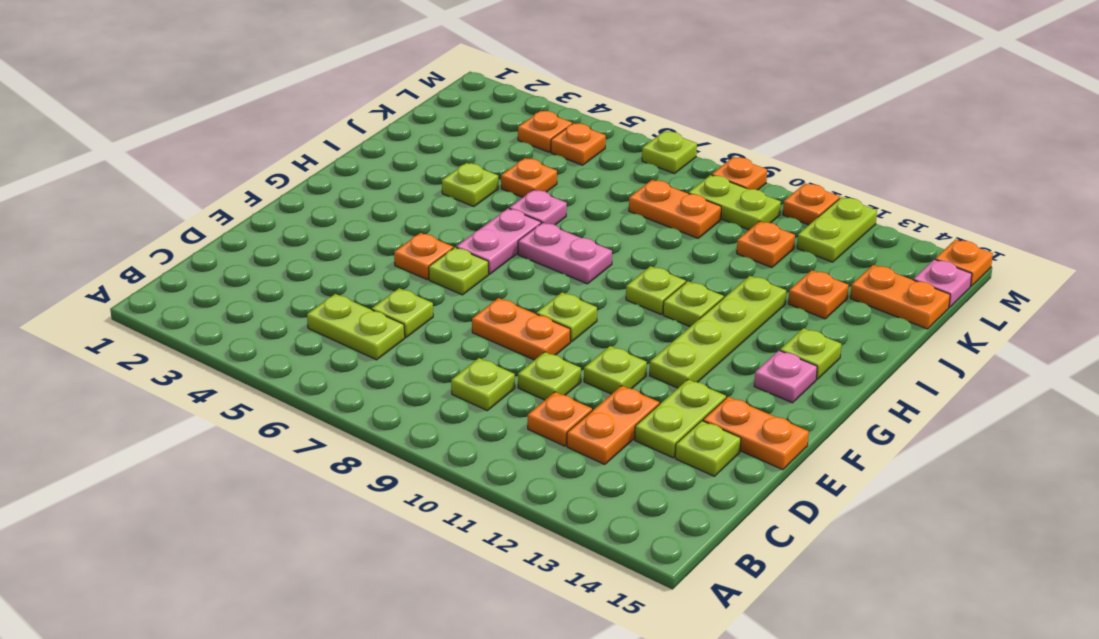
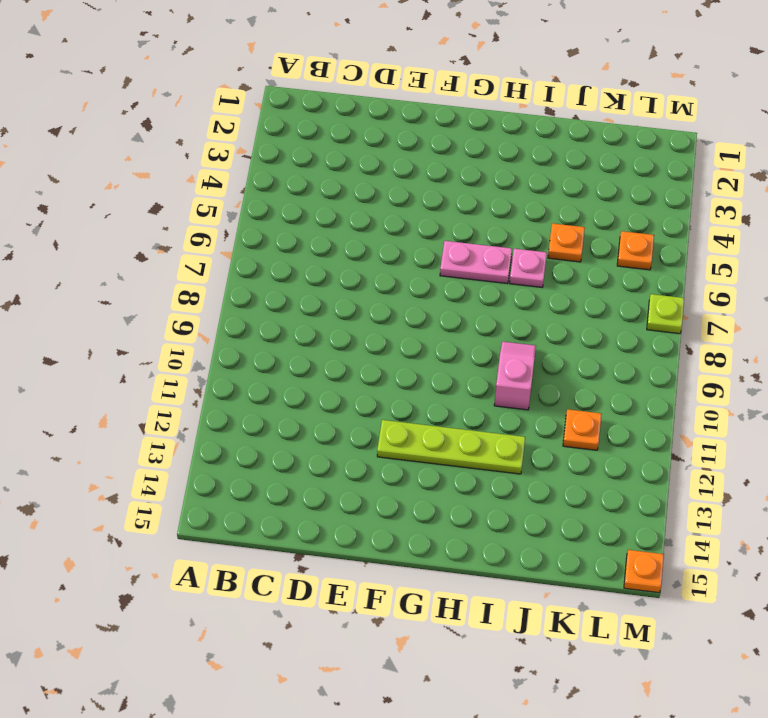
pink 1x2 slope [494,342,536,410] -> none
none -> lime 1x2 plate [307,294,405,360]
none -> lime 1x1 plate [451,358,515,411]
none -> orange 1x1 plate [528,392,592,446]
none -> orange 1x2 plate [567,386,659,465]

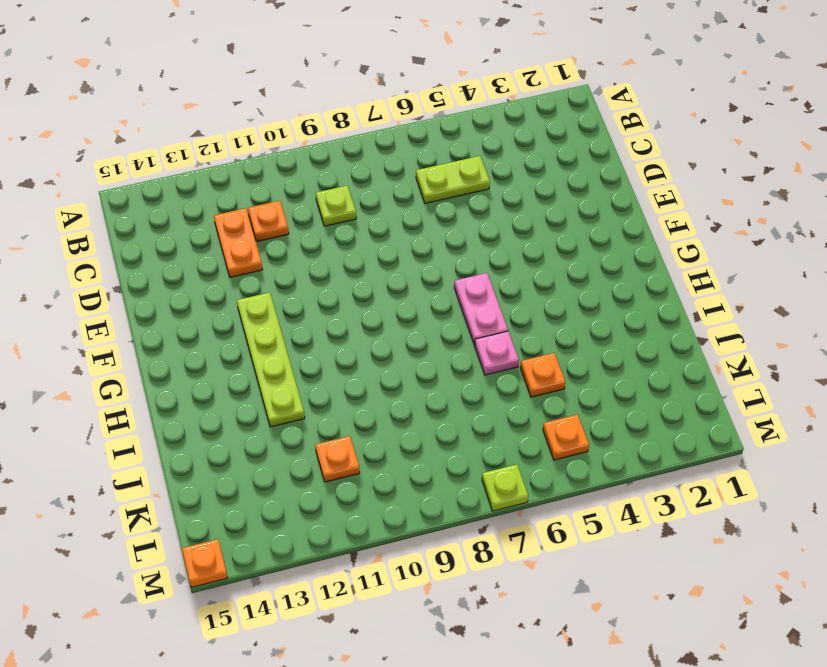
none -> lime 1x1 plate [372,288,433,338]
none -> lime 1x1 plate [518,352,581,400]
none -> lime 1x2 plate [635,380,726,458]
none -> lime 1x1 plate [675,421,741,476]

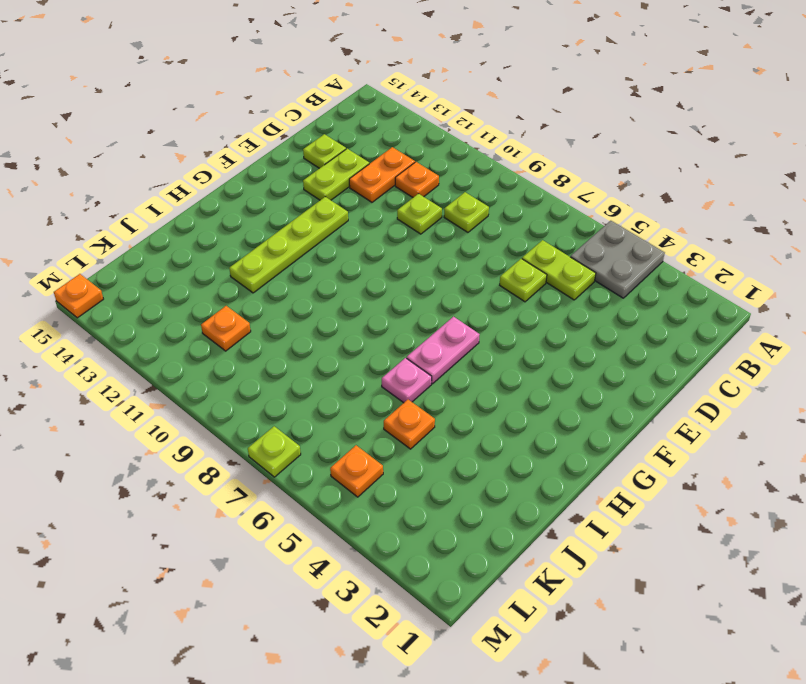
grey 2x2 plate [571,221,665,298] -> none
none -> orange 1x2 plate [472,298,570,360]
none -> lime 1x1 plate [584,346,647,394]
none -> orange 1x2 plate [703,397,809,470]
none -> orange 1x1 plate [394,233,453,280]

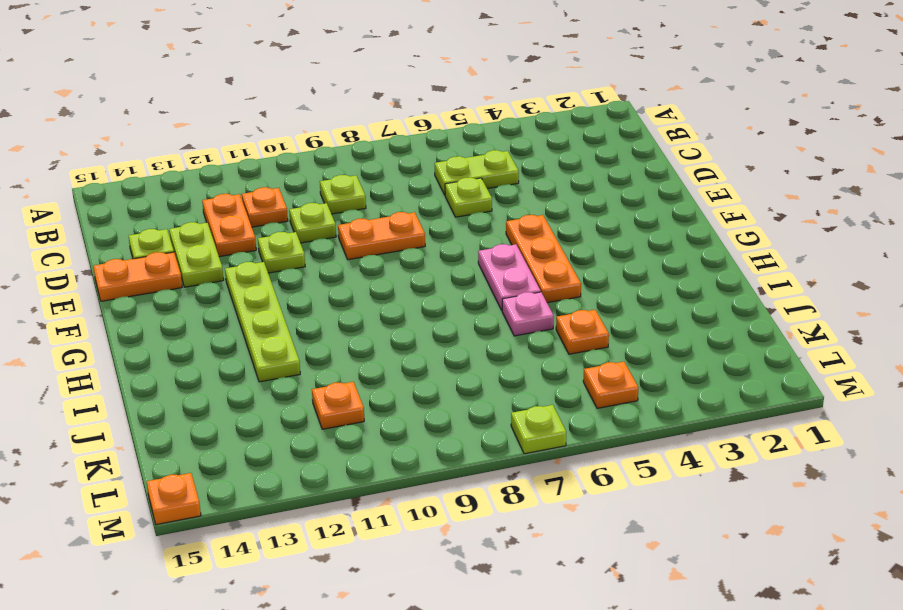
orange 1x3 plate [506,215,581,303] -> orange 1x1 plate [394,233,453,280]
none -> lime 1x1 plate [429,247,489,295]
none -> lime 1x1 plate [536,293,597,342]
none -> pink 1x1 plate [754,351,817,403]
none -> pink 1x2 plate [518,222,612,284]

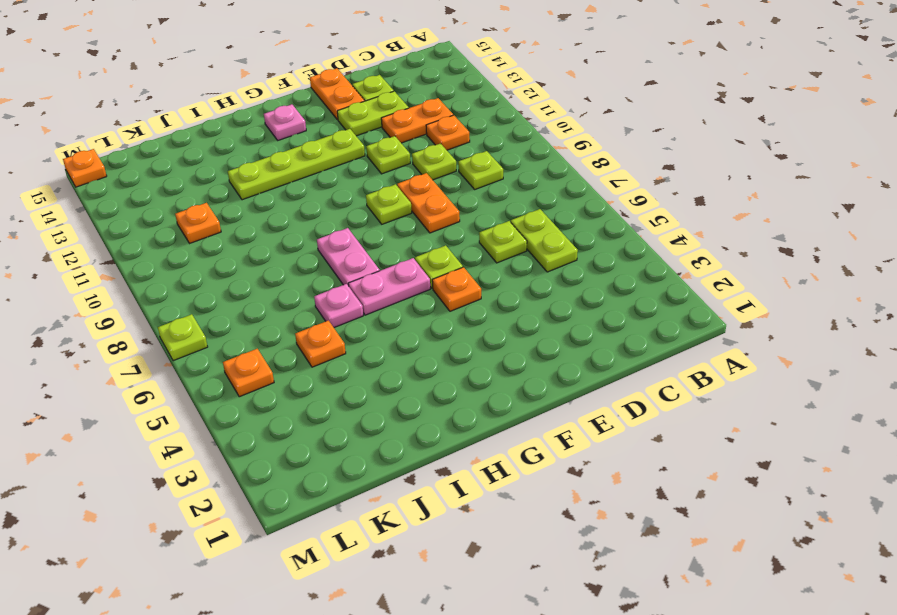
none -> lime 1x1 plate [626,266,686,314]
none -> lime 1x1 plate [663,281,724,327]
none -> lime 1x1 plate [780,328,841,379]
none -> lime 1x1 plate [442,163,498,207]

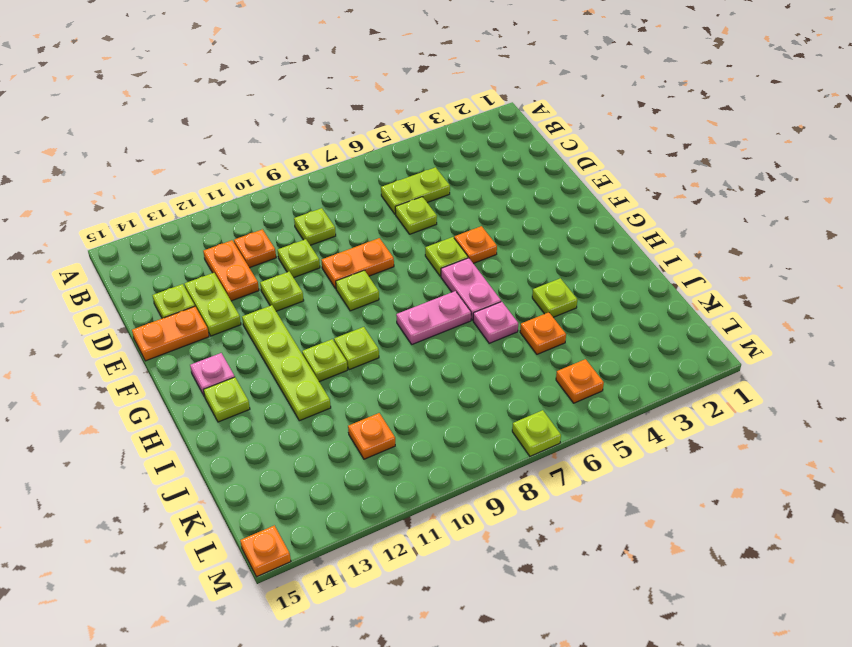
none -> orange 1x1 plate [788,270,849,319]
none -> orange 1x2 plate [629,180,721,238]
none -> orange 1x2 plate [850,265,950,329]
none -> orange 1x1 plate [518,111,572,152]

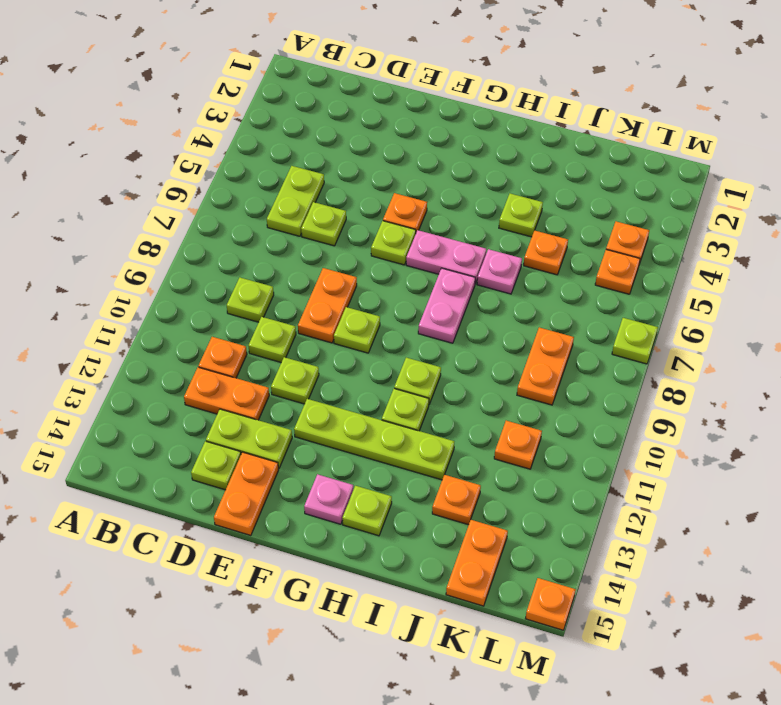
none -> lime 1x2 plate [688,175,781,230]
none -> lime 1x2 plate [797,197,877,262]
none -> pink 1x1 plate [913,259,972,307]
none -> orange 1x1 plate [712,157,767,190]

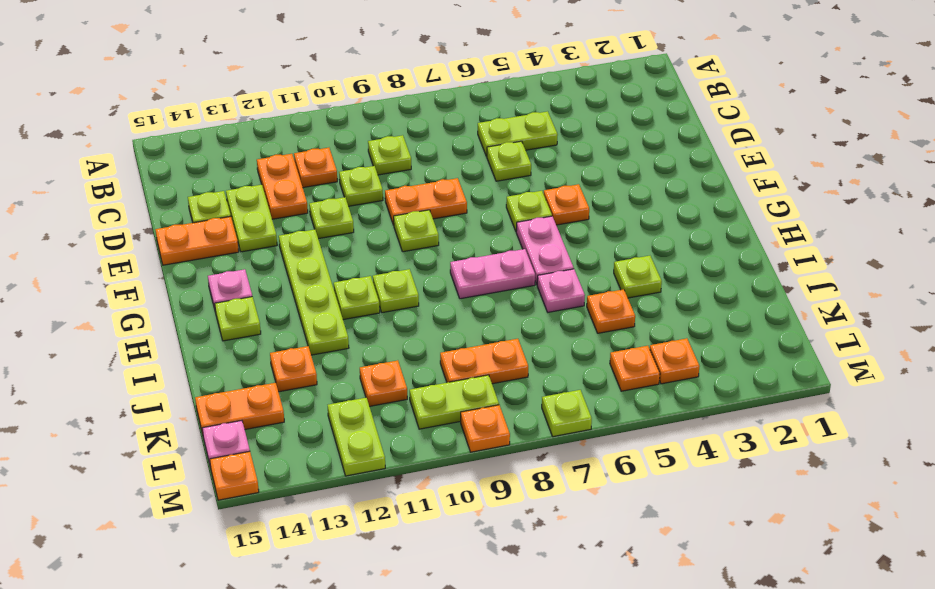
none -> orange 1x1 plate [783,184,840,225]

